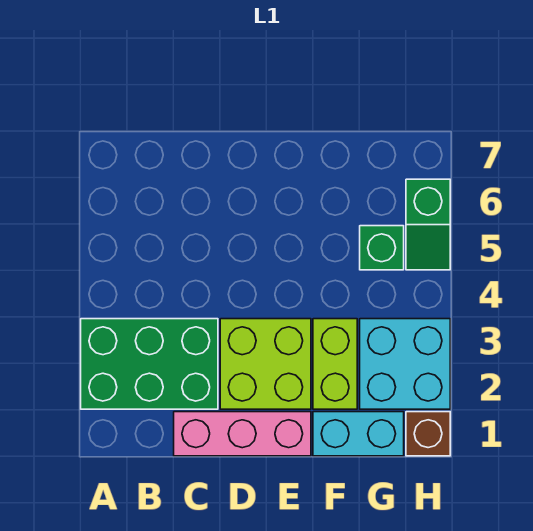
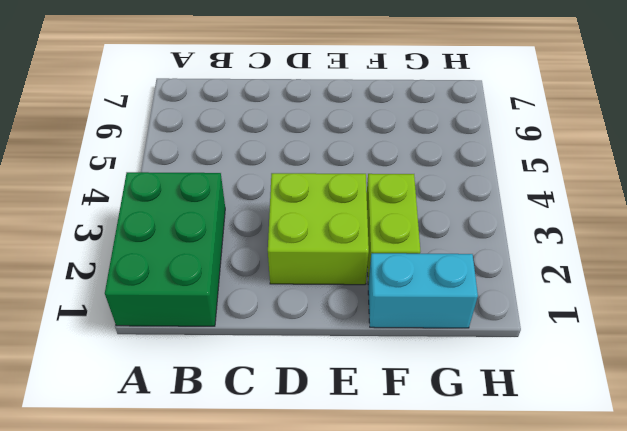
green 2x3 brick [105,172,225,326] -> green 2x3 brick turned to [81,319,218,409]
none -> pink 1x3 brick [174,412,311,456]
none -> cyan 2x2 brick [360,319,450,409]

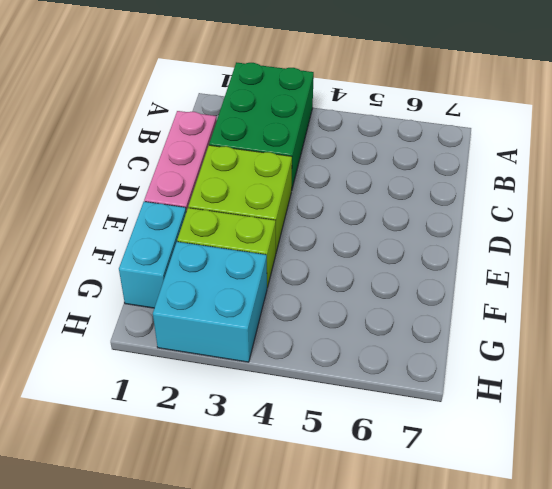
none -> green 1x1 brick [360,226,404,270]
none -> brown 1x1 brick [406,412,450,456]

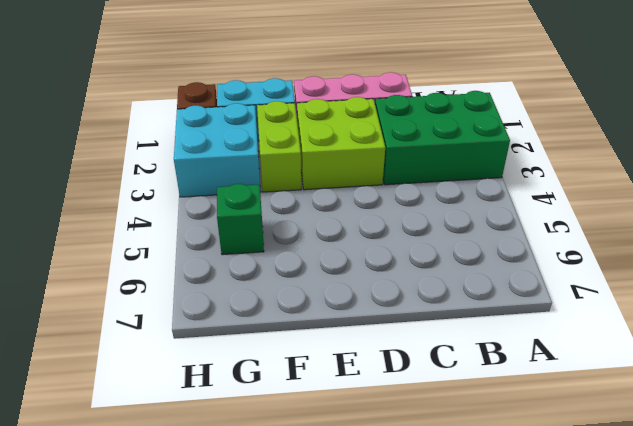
none -> green 1x2 slope [406,179,450,270]

